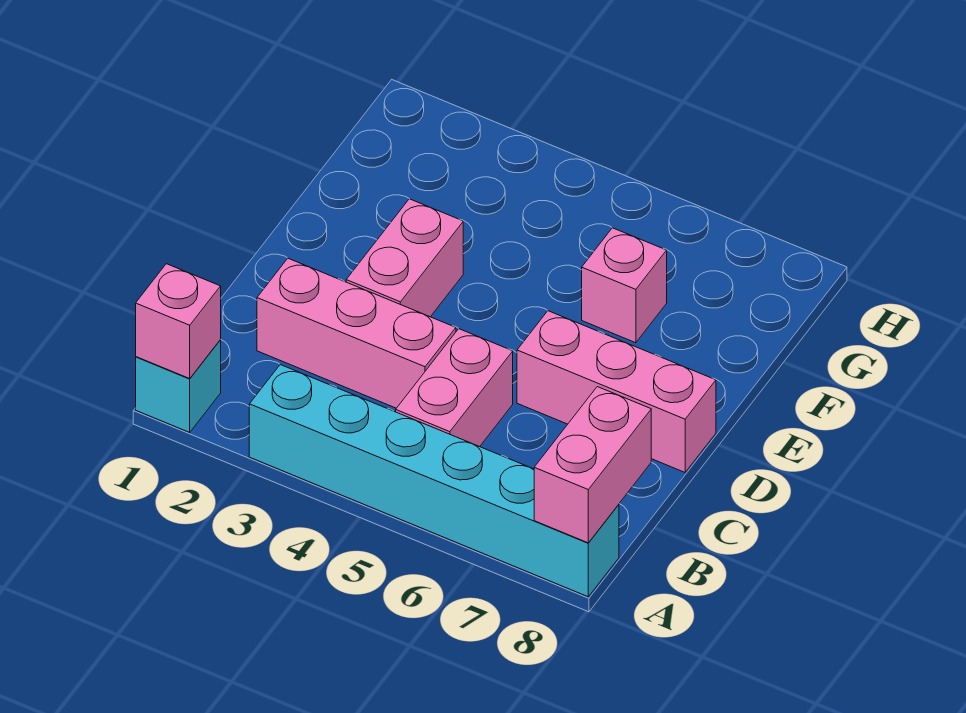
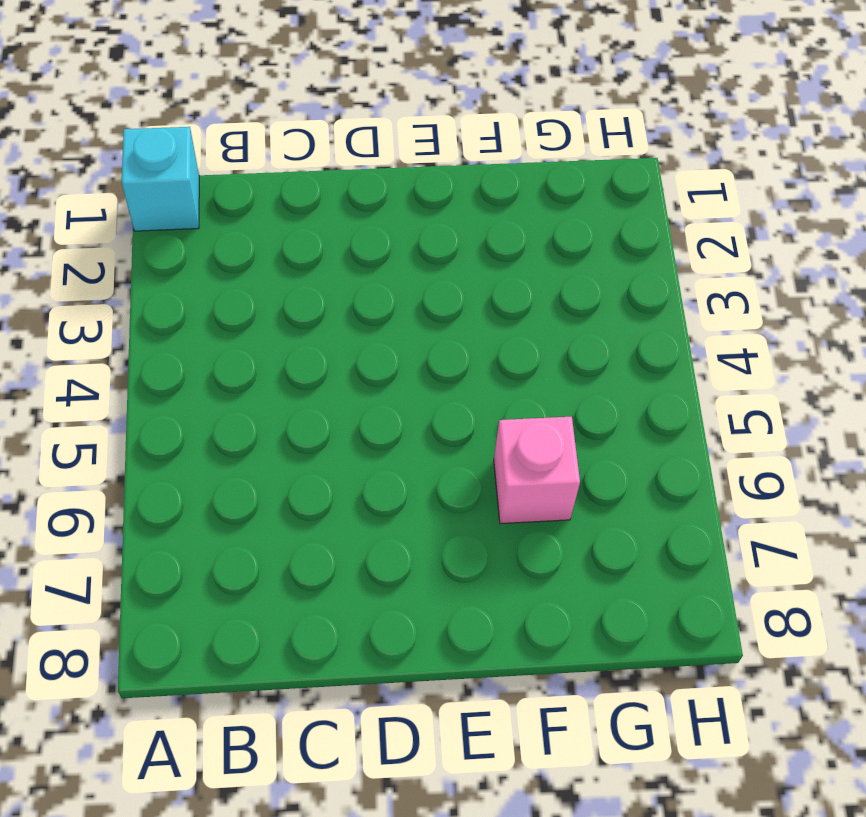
none -> cyan 1x6 brick [249,365,619,597]
none -> pink 1x2 brick [396,329,513,447]

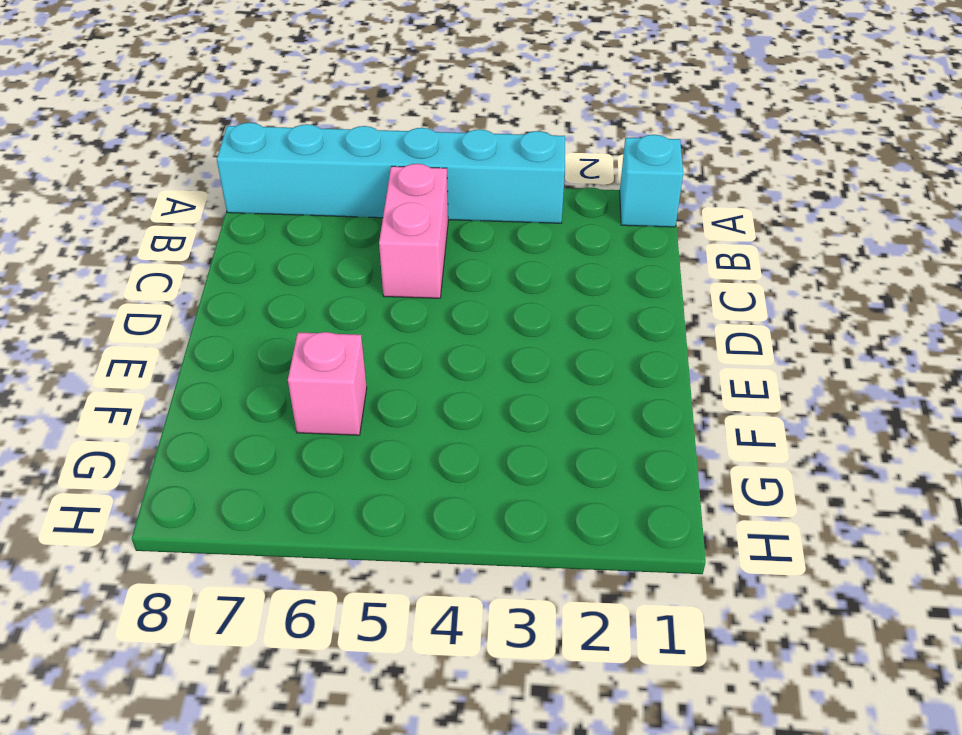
none -> pink 1x3 brick [257,258,456,408]
none -> pink 1x2 brick [346,199,463,317]

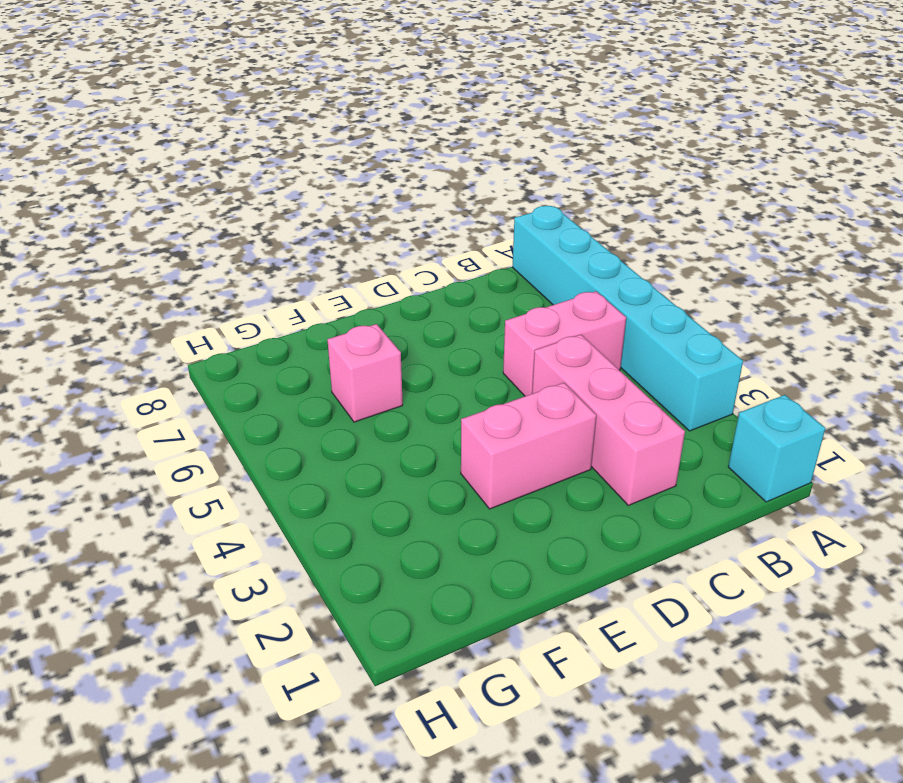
none -> pink 1x3 brick [517,311,716,472]
none -> pink 1x1 brick [136,264,221,379]

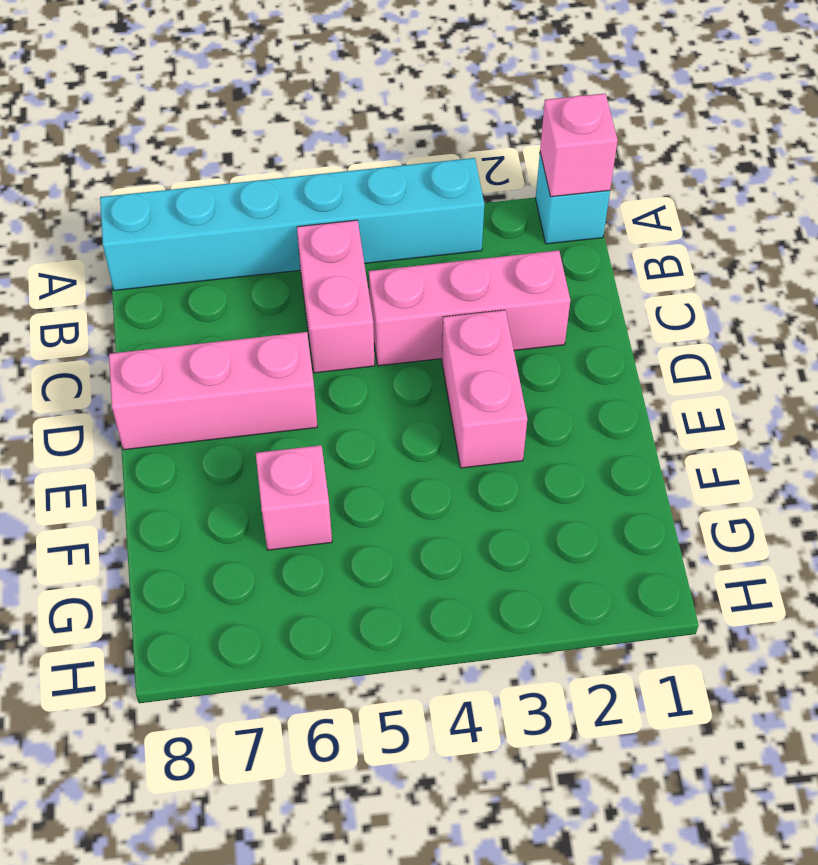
none -> pink 1x2 brick [534,387,651,543]

